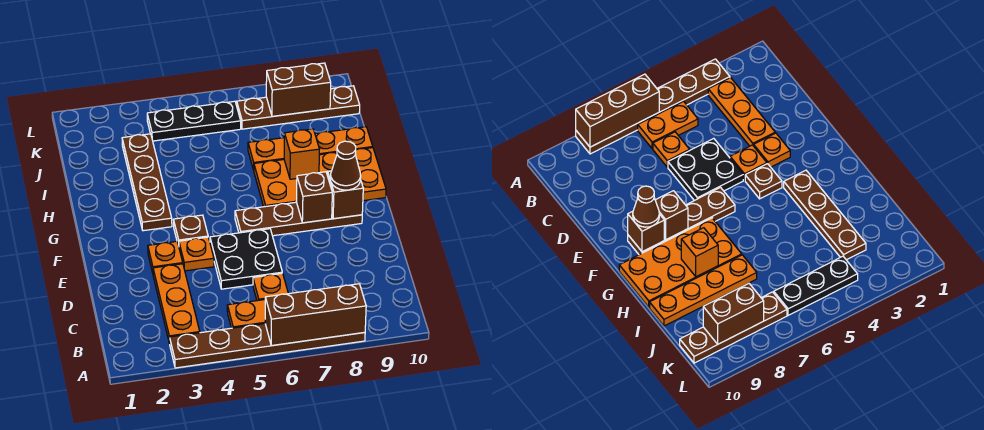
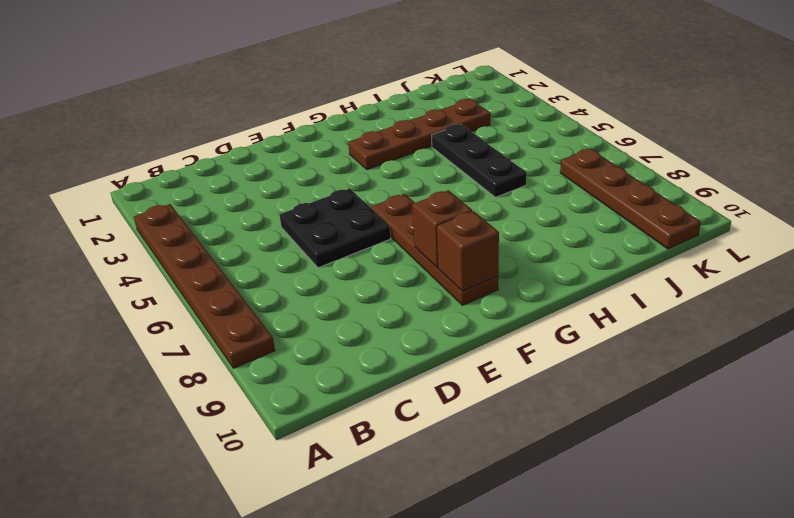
black 1x3 plate [432,124,527,197] -> black 1x3 plate moved to [147,101,241,141]
none -> orange 1x3 plate [153,264,200,344]
none -> orange 1x2 plate [227,300,265,328]
none -> orange 1x1 plate [253,273,288,301]

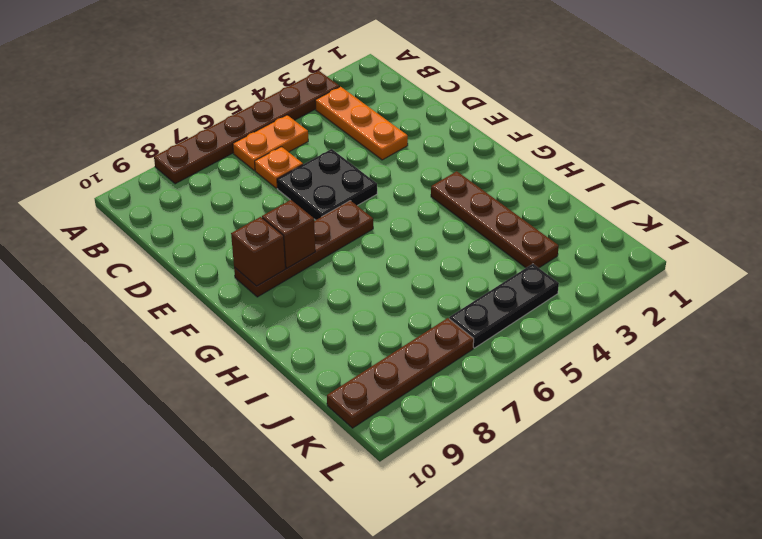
none -> orange 1x1 plate [148,241,183,273]
none -> orange 1x1 plate [179,237,214,271]
none -> brown 1x1 plate [173,215,208,245]

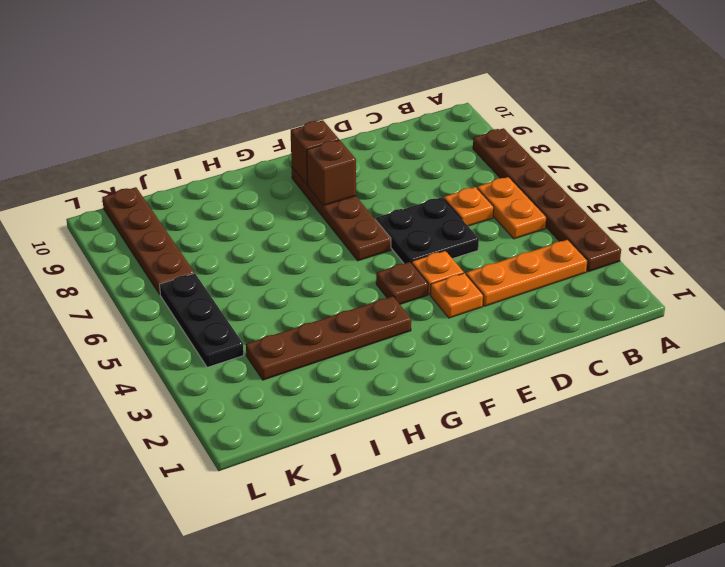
none -> orange 2x4 plate [254,148,386,207]
none -> orange 1x4 plate [248,127,373,170]
none -> brown 1x3 brick [265,284,366,346]

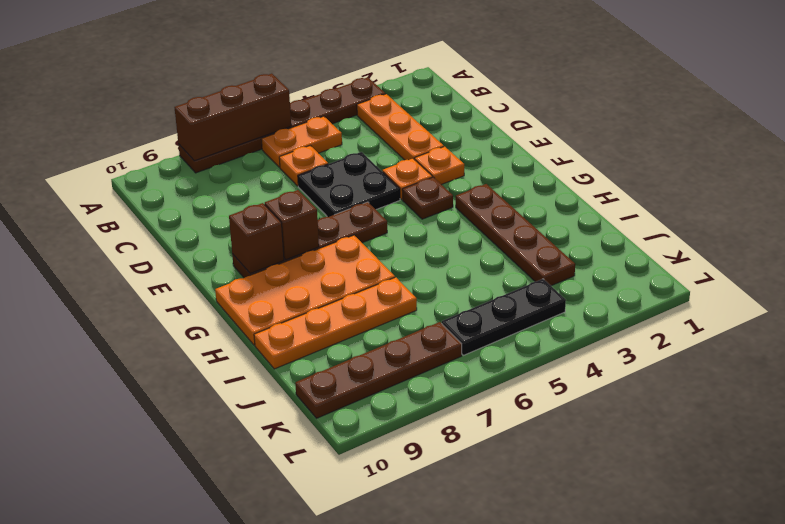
none -> orange 1x1 brick [284,129,320,179]
none -> brown 1x2 brick [266,63,331,116]
none -> brown 1x1 cone [331,141,361,190]

